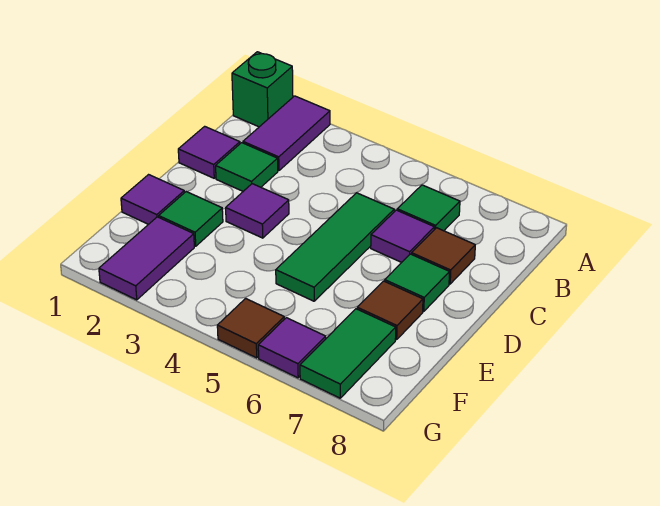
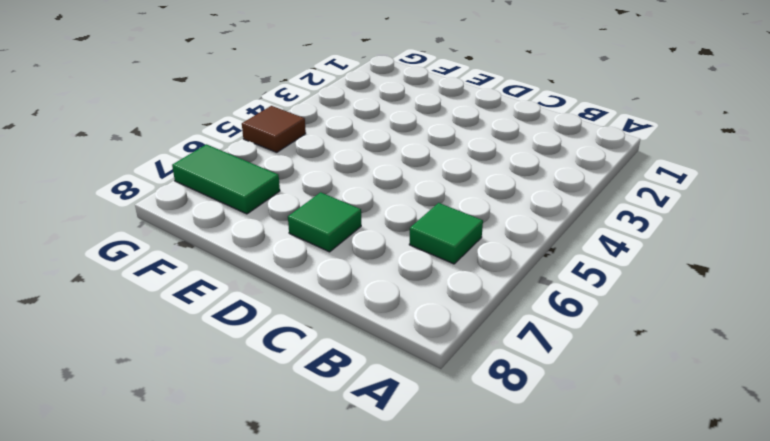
none -> green 1x1 brick [232,52,293,127]
none -> purple 1x2 tile [243,96,330,171]
none -> purple 1x1 tile [178,126,240,178]

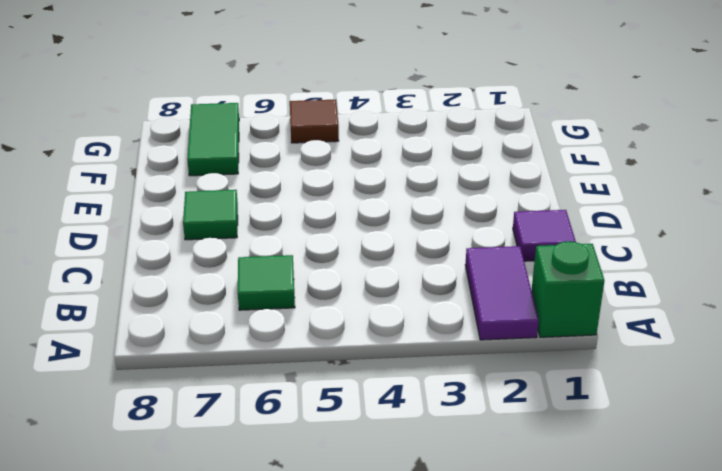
none -> green 1x1 tile [216,143,278,191]
none -> green 1x3 tile [276,193,394,301]
none -> purple 1x1 tile [371,210,434,262]

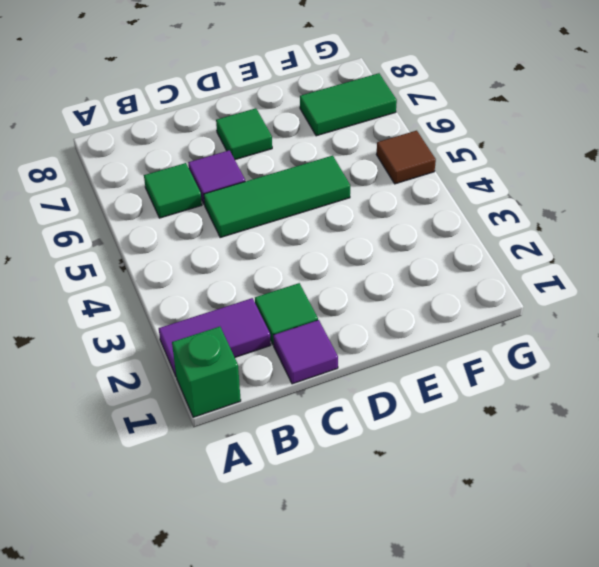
none -> brown 1x1 tile [412,228,475,284]
none -> purple 1x1 tile [226,184,289,238]
none -> purple 1x1 tile [121,175,184,224]

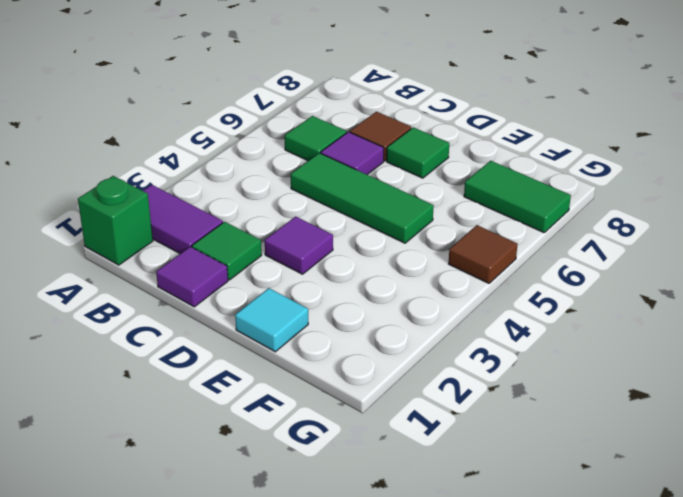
cyan 1x1 tile [235,288,308,352] -> purple 1x1 tile [121,175,184,224]
none -> green 1x1 tile [159,192,223,246]
none -> brown 1x1 tile [357,281,423,340]
none -> purple 1x2 tile [99,217,194,300]

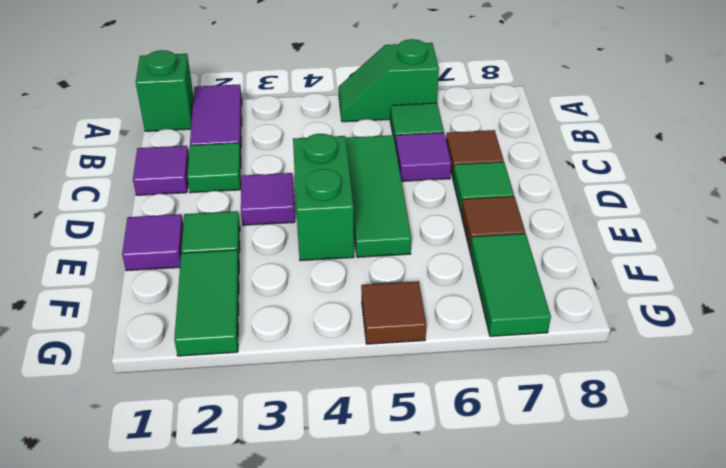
green 1x2 slope [339,39,439,122] -> none
green 1x2 brick [293,134,354,261] -> none
green 1x2 tile [174,250,239,356] -> purple 1x2 tile [99,217,194,300]
none -> purple 1x1 tile [258,318,326,378]

